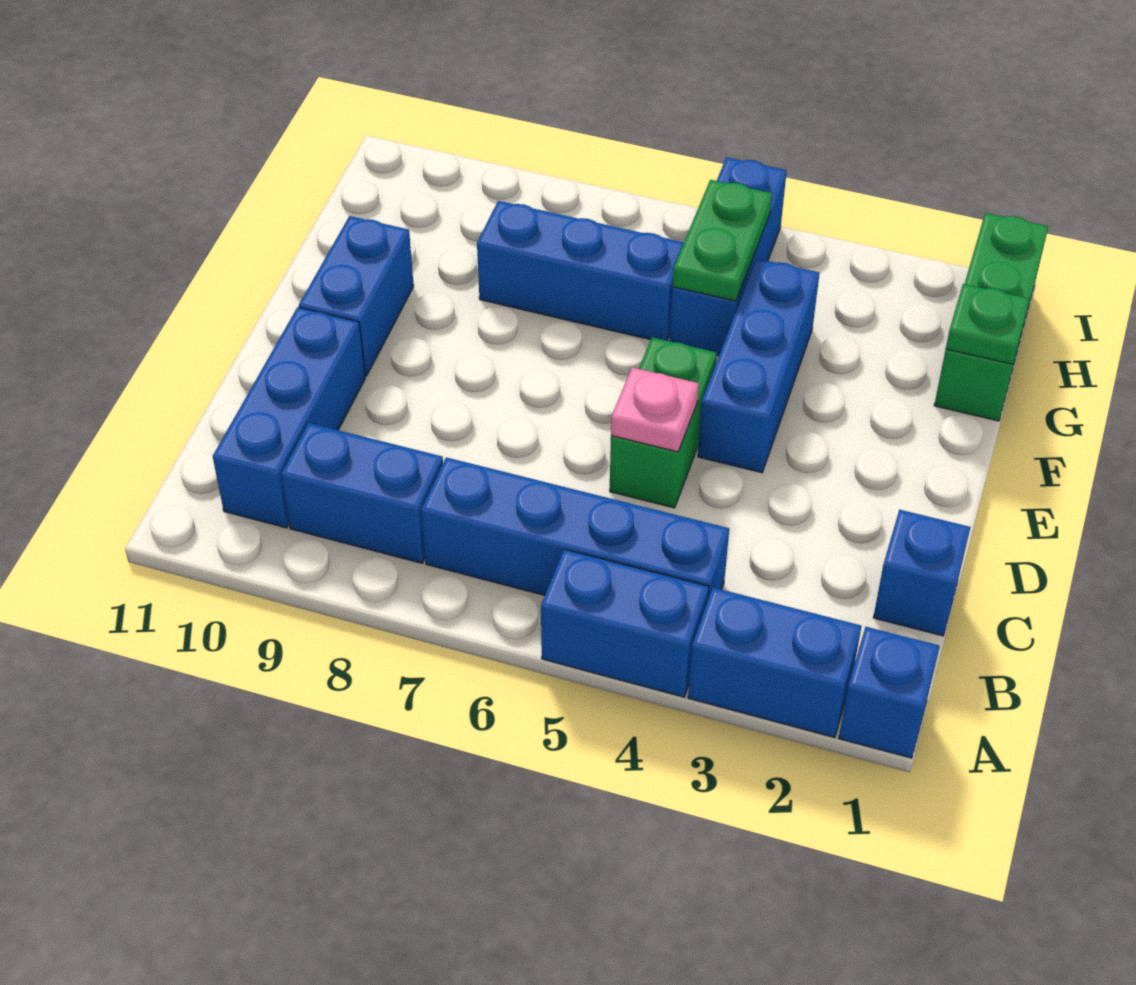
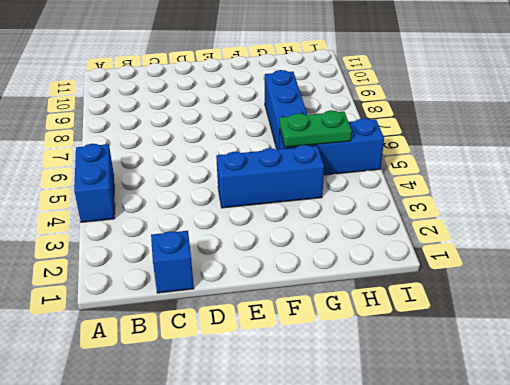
none -> blue 1x1 brick [839,627,940,758]
none -> blue 1x2 brick [688,588,861,738]
none -> blue 1x4 brick [421,457,729,599]

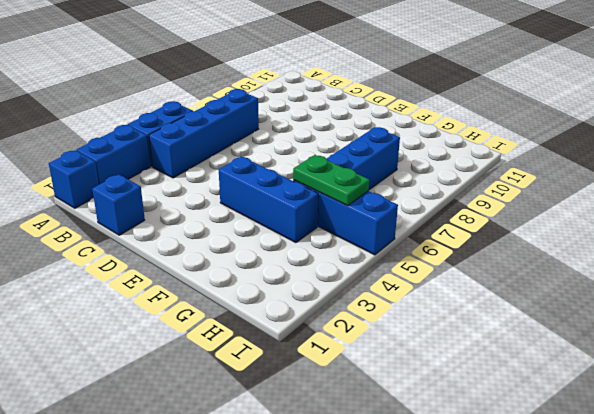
none -> blue 1x2 brick [281,423,443,563]
none -> blue 1x3 brick [213,307,365,528]
none -> green 1x2 brick [610,337,717,508]

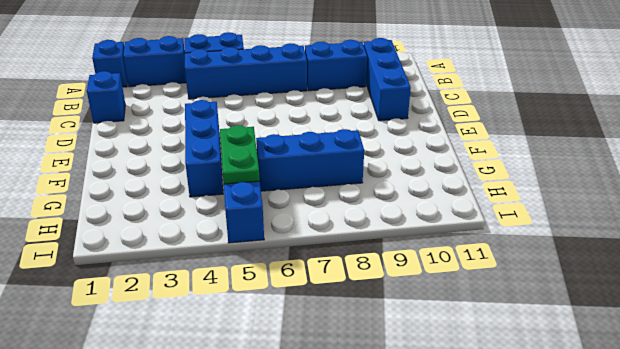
none -> green 1x2 brick [610,337,717,508]
none -> blue 1x2 brick [299,216,414,376]
none -> green 1x3 brick [934,213,1048,421]

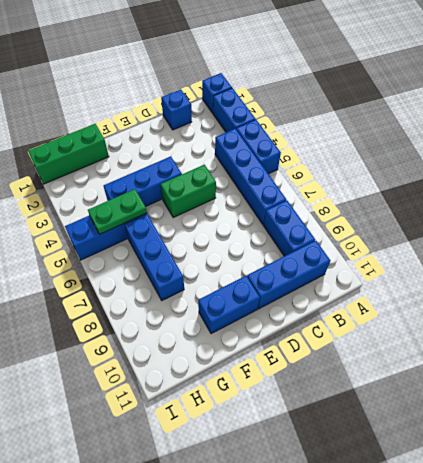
none -> pink 1x1 plate [611,367,699,452]
none -> green 1x1 plate [946,284,1029,364]

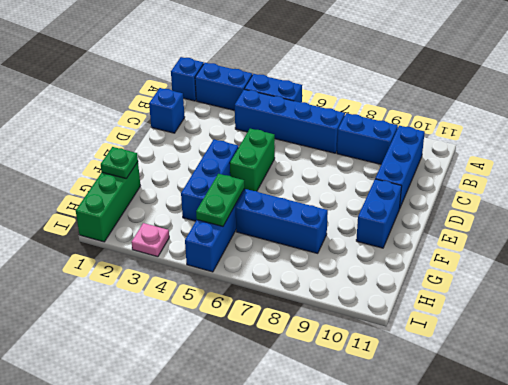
pink 1x1 plate [132,223,169,257] -> pink 1x1 plate moved to [611,367,699,452]

